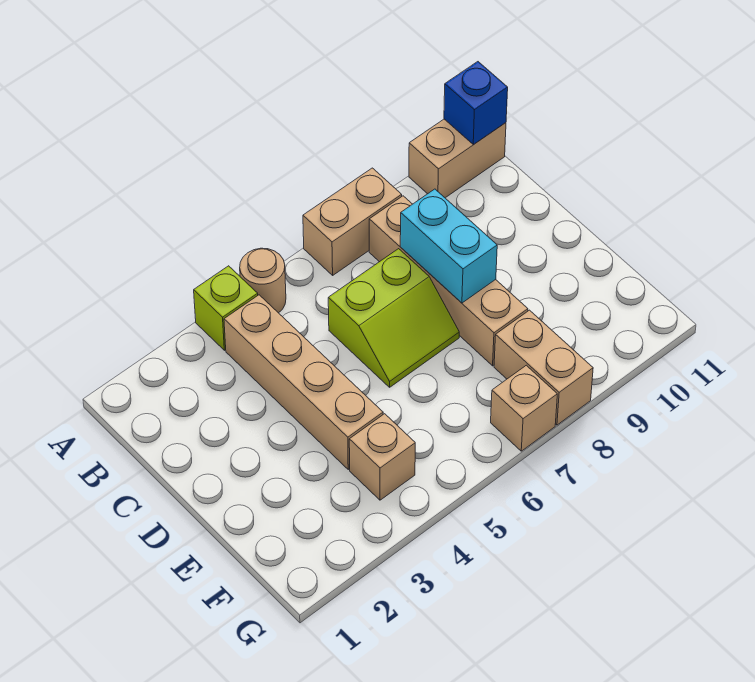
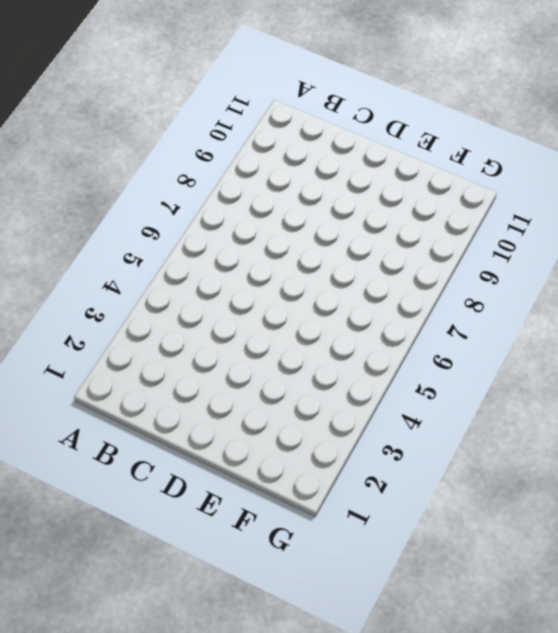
none -> lime 1x1 brick [194,266,258,350]
none -> tan 1x1 round brick [240,248,286,313]
none -> tan 1x2 brick [303,168,402,275]

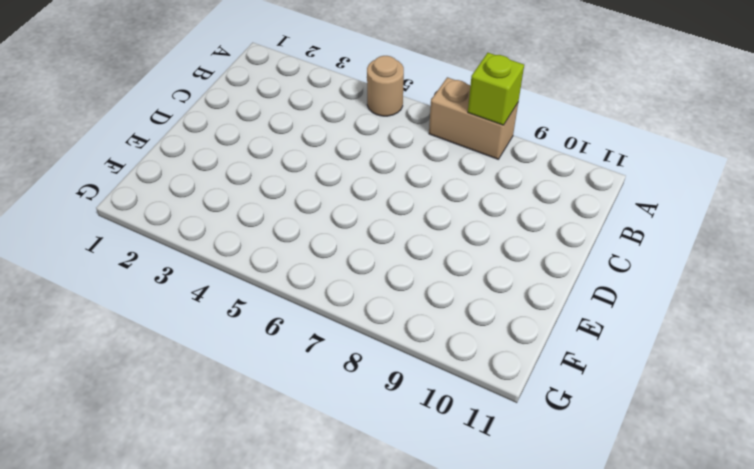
lime 1x1 brick [468,53,524,125] -> lime 1x1 brick moved to [194,266,258,350]
none -> tan 1x2 brick [409,119,506,198]
none -> tan 1x4 brick [224,295,383,469]
none -> tan 1x4 brick [369,196,528,366]

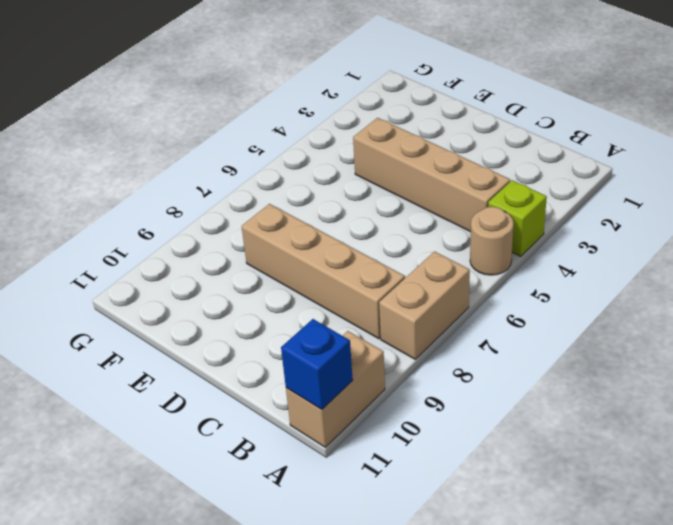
none -> lime 2x2 slope [328,249,459,387]
none -> tan 1x1 brick [349,414,415,500]
none -> tan 1x2 brick [494,310,593,425]

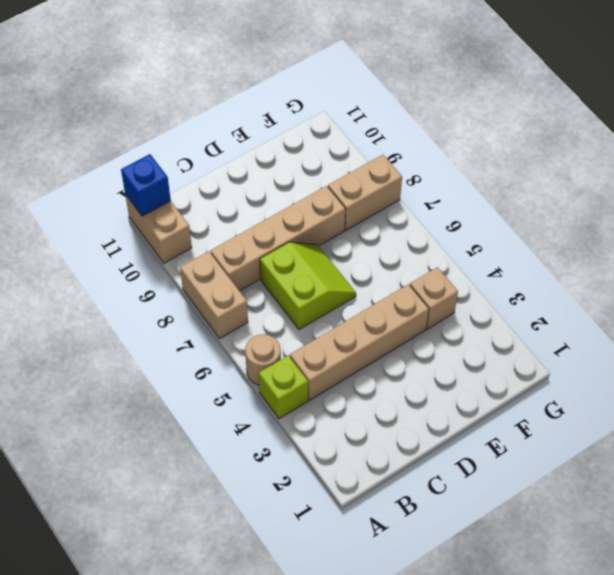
none -> tan 1x1 brick [491,365,557,451]
none -> cyan 1x2 brick [400,189,497,303]

